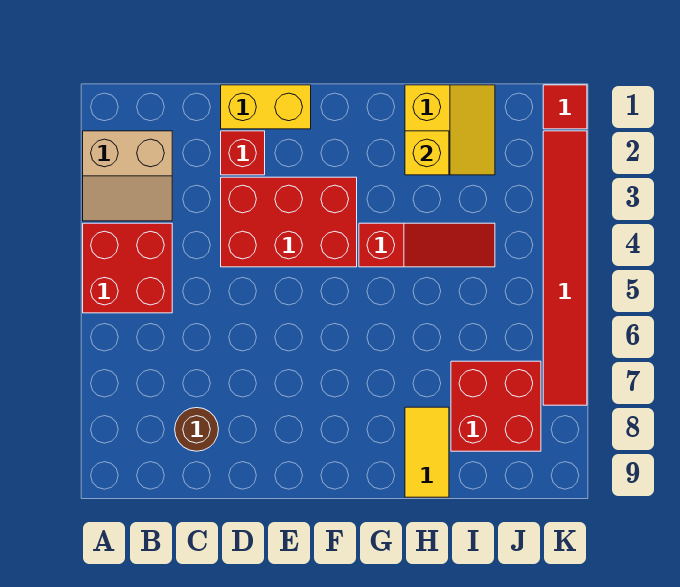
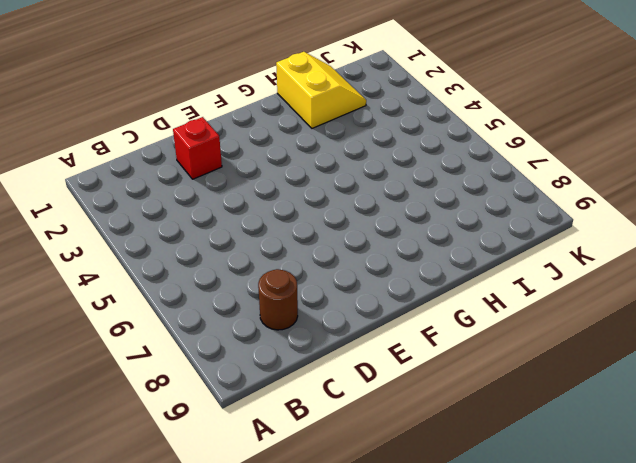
none -> tan 2x2 slope [83,131,172,221]
none -> red 2x2 brick [83,223,172,313]
none -> yellow 1x2 brick [221,85,311,129]

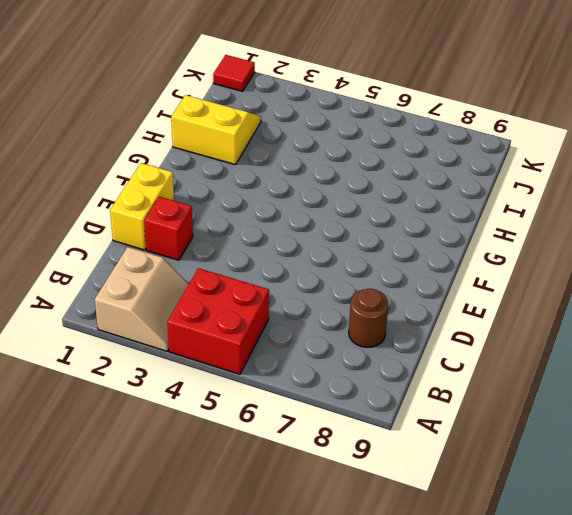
none -> red 2x3 brick [221,177,357,267]
none -> red 1x3 slope [359,223,495,267]
none -> yellow 1x2 tile [405,407,449,497]

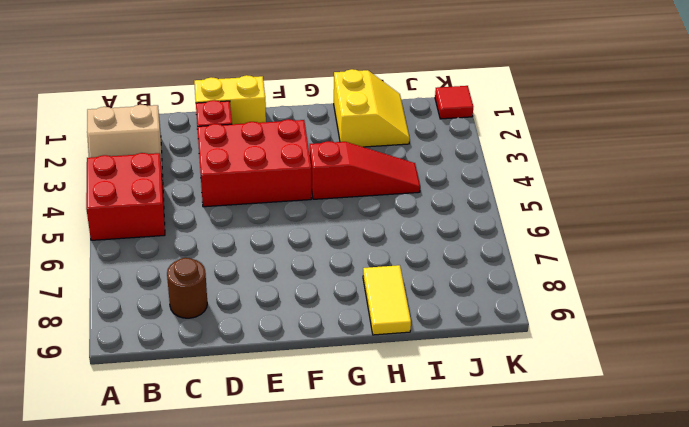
none -> red 2x2 brick [451,361,541,451]
none -> red 1x6 tile [543,131,587,405]
none -> yellow 1x1 brick [405,131,449,175]

